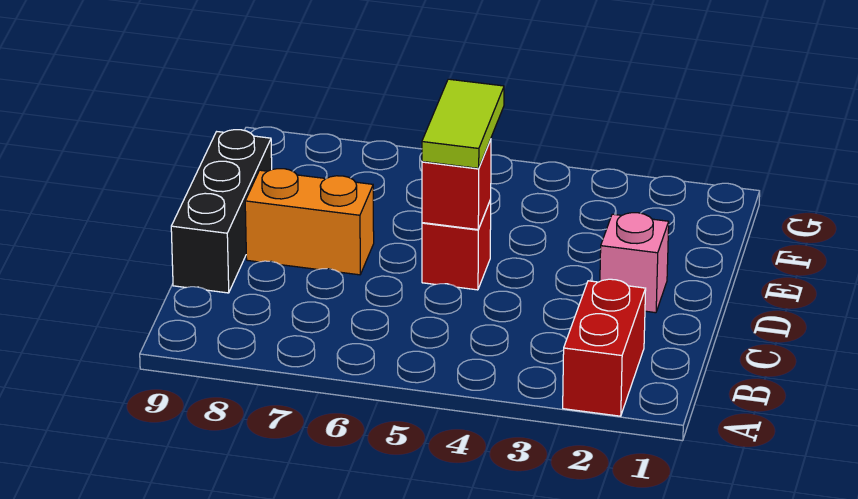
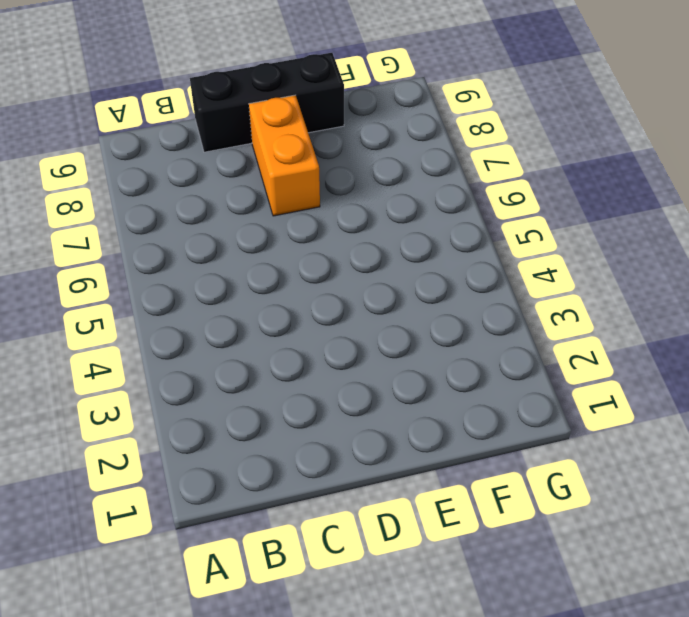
none -> red 1x2 brick [563,279,646,416]
none -> pink 1x1 brick [600,213,669,313]

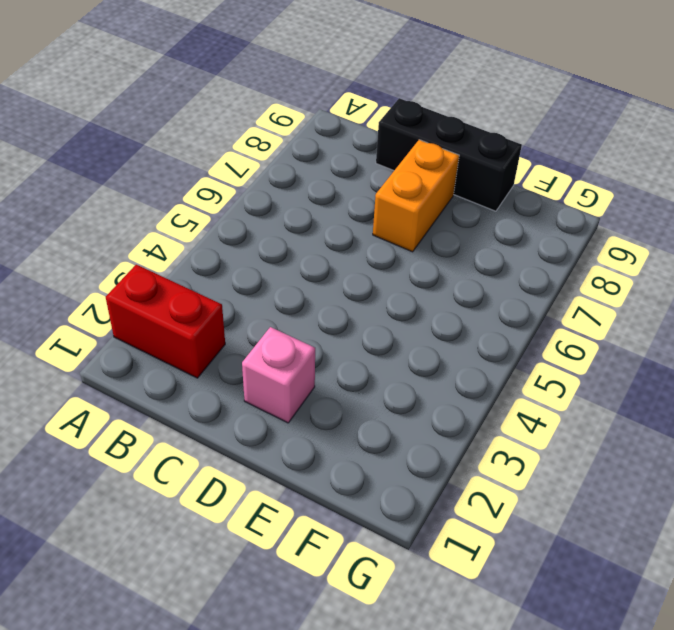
none -> red 1x1 brick [422,200,491,290]
none -> red 1x1 brick [422,140,491,230]

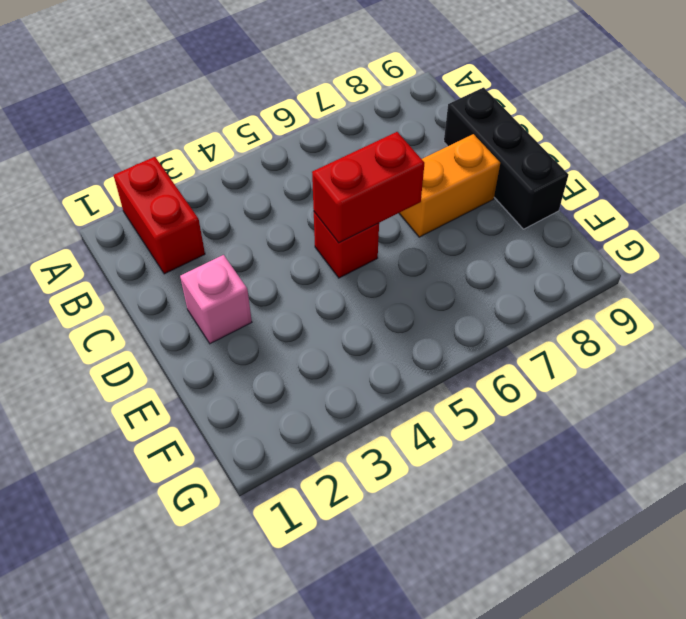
red 1x2 brick [312,132,424,243] -> red 1x1 brick [422,140,491,230]
none -> lime 1x2 tile [422,79,504,168]

